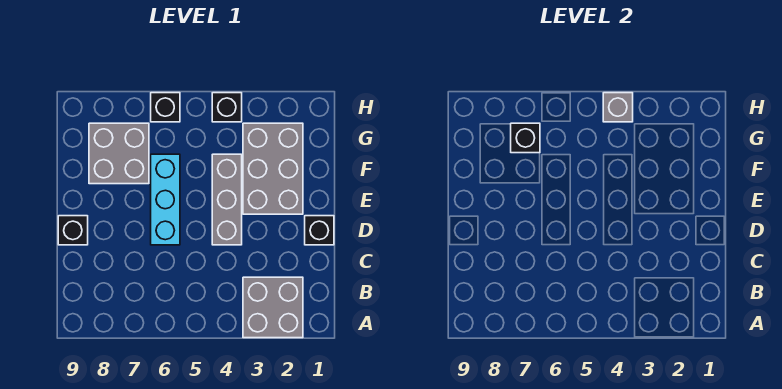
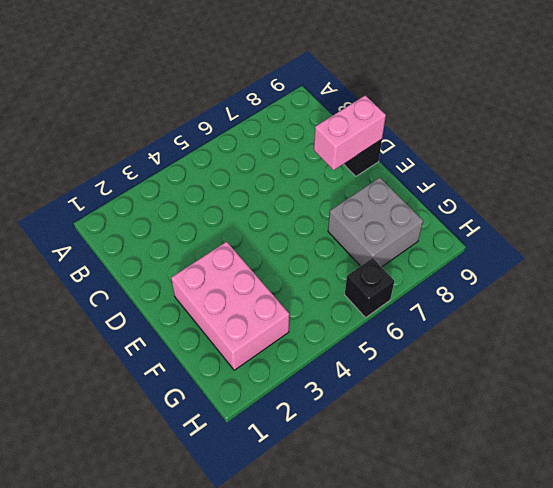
pink 1x2 brick [314,95,386,170] -> none
pink 2x3 brick [171,242,289,370] -> grey 2x3 brick [243,123,303,214]
none -> grey 2x2 brick [243,277,303,338]
none -> black 1x1 brick [305,216,334,245]

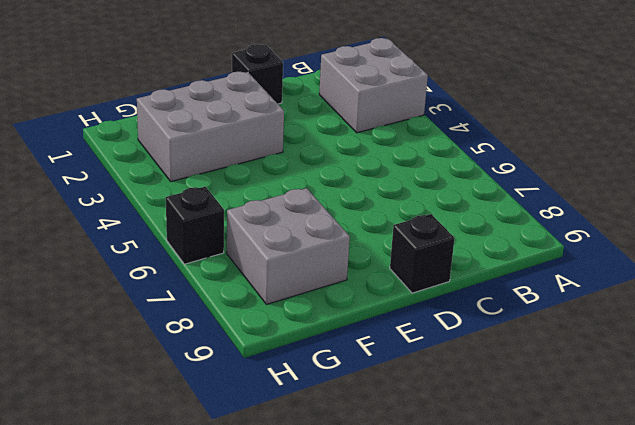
none -> grey 1x3 brick [212,154,242,245]
none -> cyan 1x3 brick [151,154,180,245]

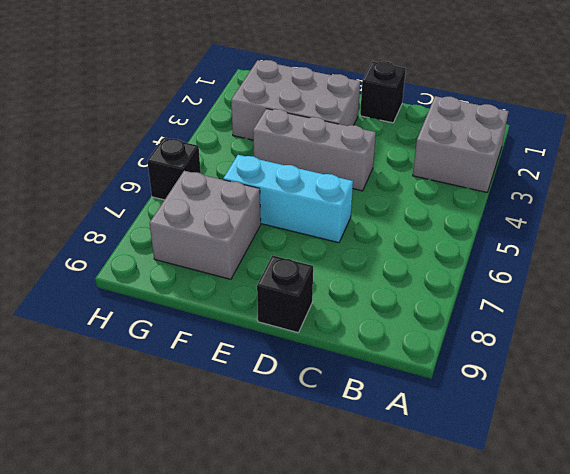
none -> black 1x1 brick [212,93,242,122]
none -> black 1x1 brick [511,123,540,153]

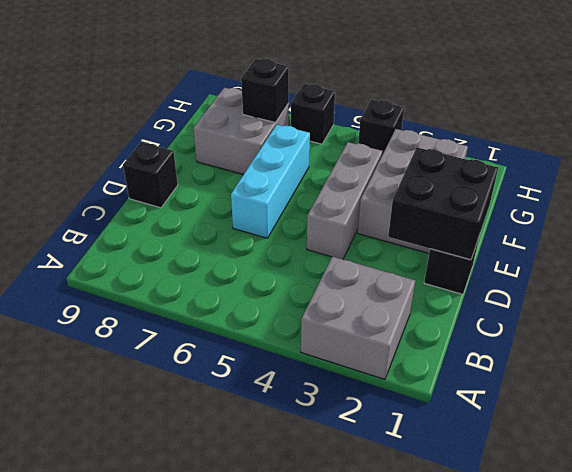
black 2x2 brick [388,148,498,260] -> none
none -> grey 1x1 brick [603,93,633,122]

